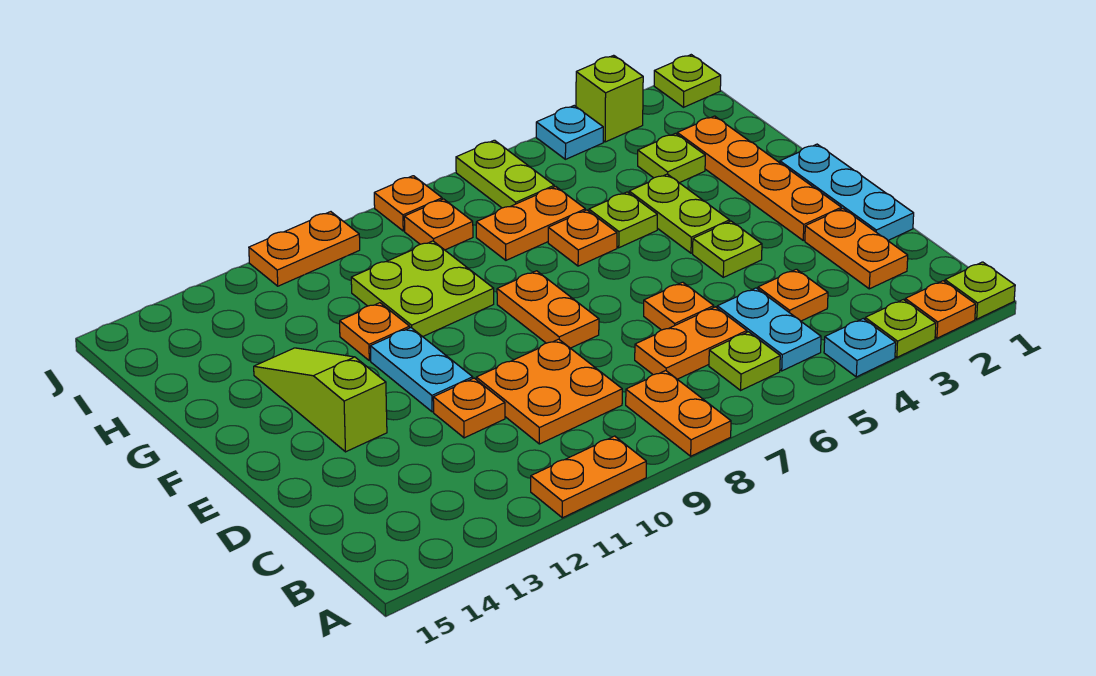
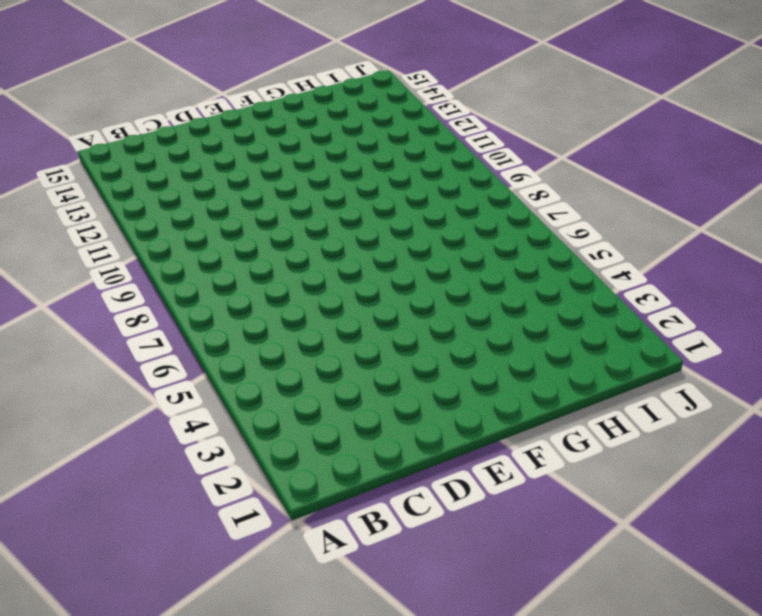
none -> lime 1x1 plate [945,262,1015,319]
none -> orange 1x1 plate [905,281,976,338]
none -> lime 1x1 plate [865,300,936,357]
none -> cyan 1x1 plate [824,319,896,377]

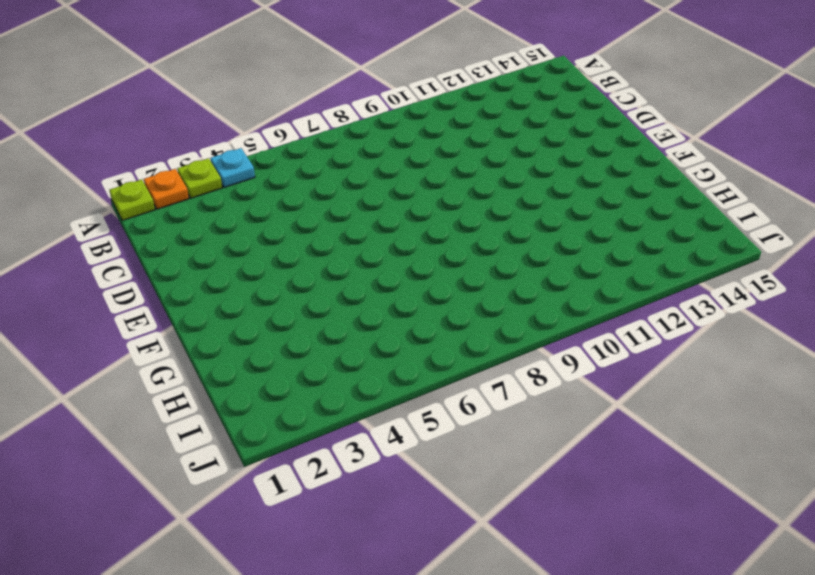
none -> orange 1x2 plate [626,371,731,456]
none -> orange 1x2 plate [531,436,646,518]
none -> cyan 1x2 plate [717,288,821,371]
none -> lime 1x1 plate [709,332,780,390]

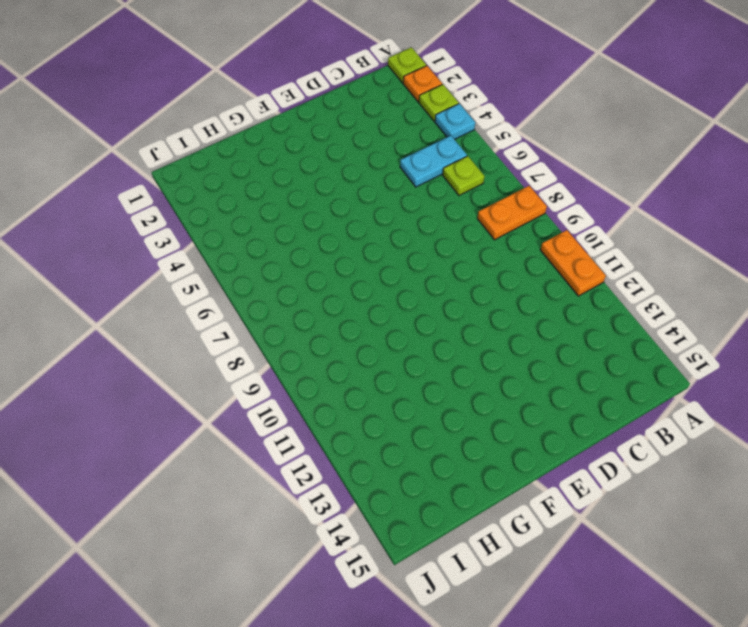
none -> orange 1x2 plate [805,209,908,289]
none -> orange 1x1 plate [758,269,828,321]
none -> orange 1x2 plate [635,307,747,379]
none -> orange 2x2 plate [476,339,622,444]

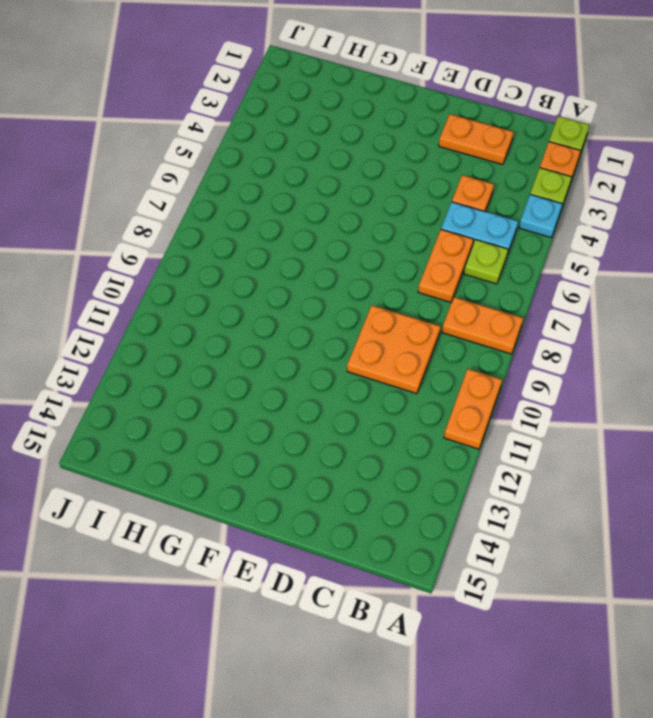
none -> cyan 1x3 plate [780,144,914,240]
none -> orange 1x1 plate [644,282,714,330]
none -> orange 1x1 plate [433,378,505,438]
none -> orange 1x4 plate [677,116,841,240]

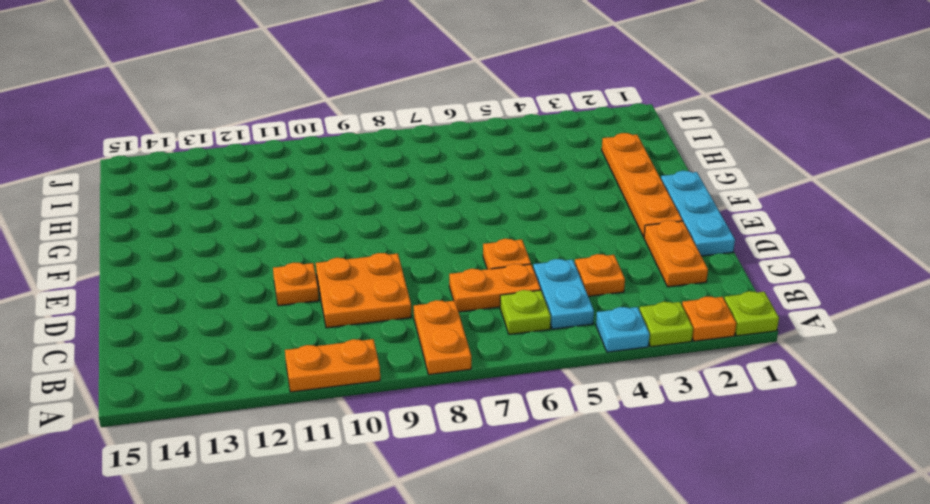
none -> lime 1x1 plate [693,221,762,277]
none -> orange 1x2 plate [497,271,599,348]
none -> cyan 1x2 plate [370,328,473,412]
none -> lime 1x3 slope [254,348,387,452]

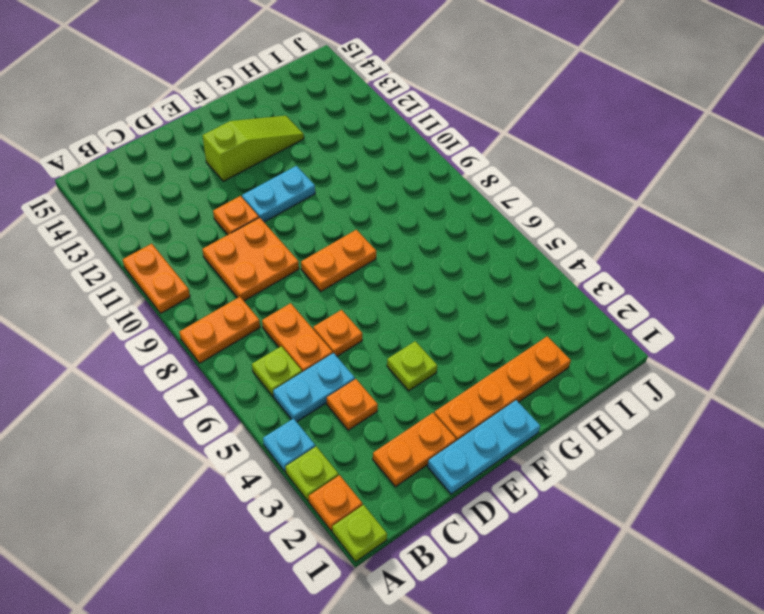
none -> lime 1x2 plate [629,174,730,253]
none -> lime 1x1 plate [589,192,657,248]
none -> orange 1x1 plate [548,210,617,266]
none -> lime 2x2 plate [351,241,494,337]

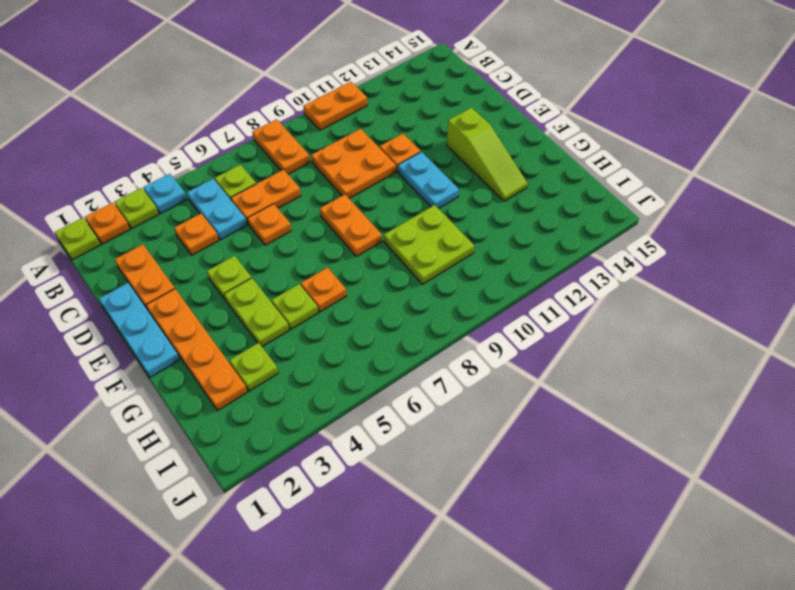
none -> orange 1x1 plate [340,303,410,361]
none -> orange 1x2 plate [476,187,585,260]
none -> lime 1x2 plate [456,140,554,208]
none -> orange 1x1 plate [404,199,473,250]

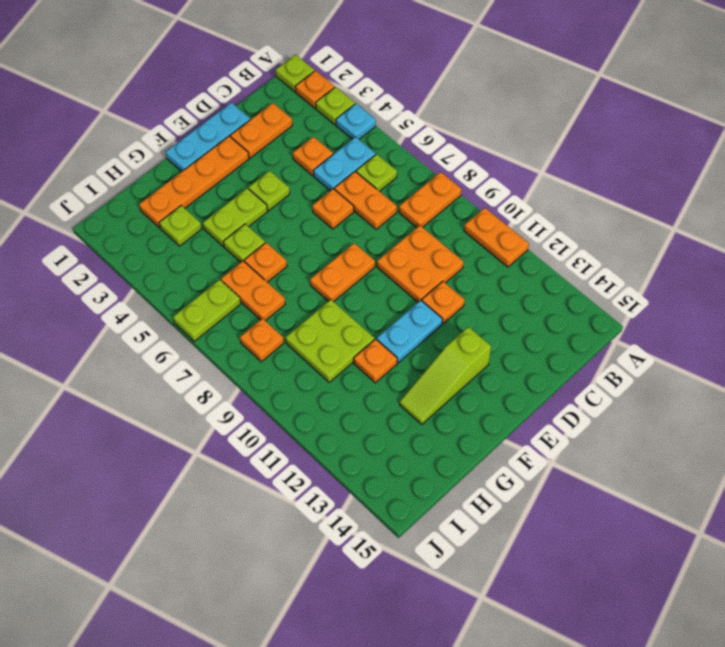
none -> lime 1x1 plate [654,55,721,107]
none -> lime 1x1 brick [576,55,643,142]
none -> cyan 1x1 plate [536,106,603,159]
none -> orange 1x1 plate [374,176,442,231]

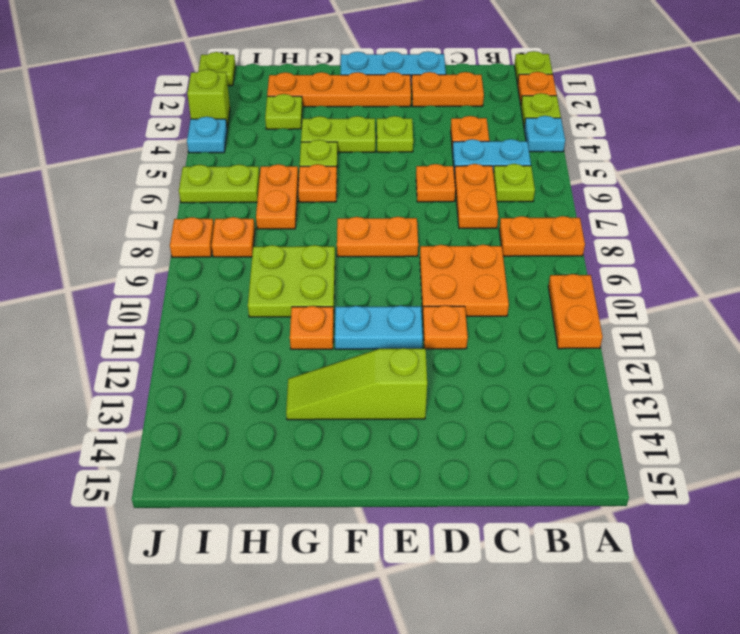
none -> orange 1x2 plate [249,212,360,286]

